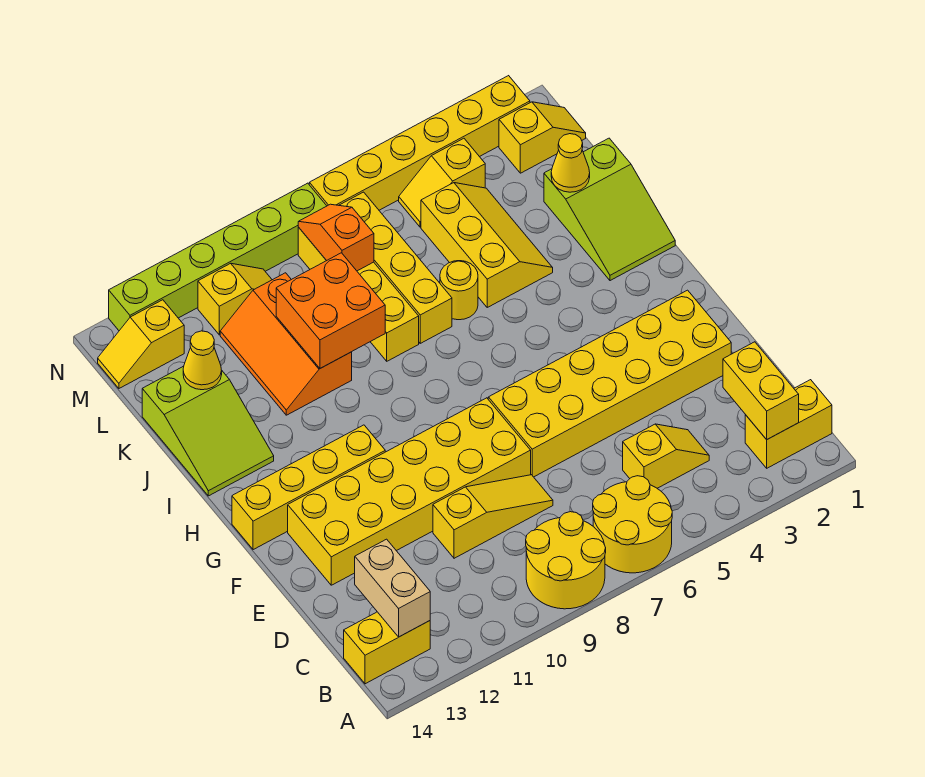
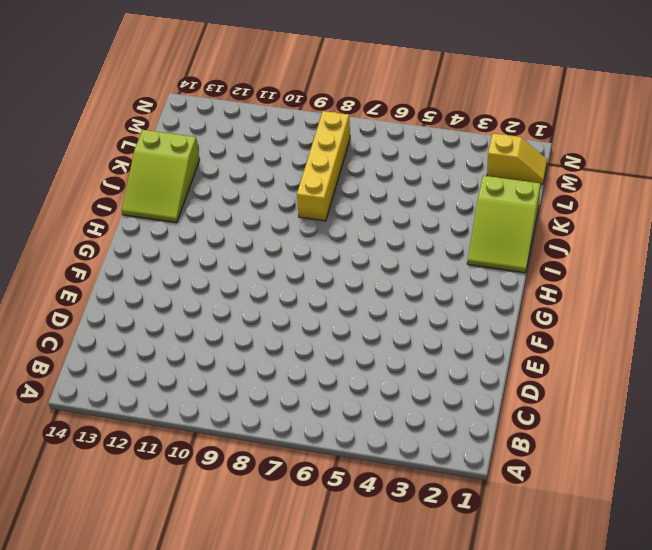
none -> yellow 2x2 round brick [593,476,672,573]
none -> yellow 2x2 round brick [526,512,606,609]
none -> yellow 1x2 brick [745,380,832,468]

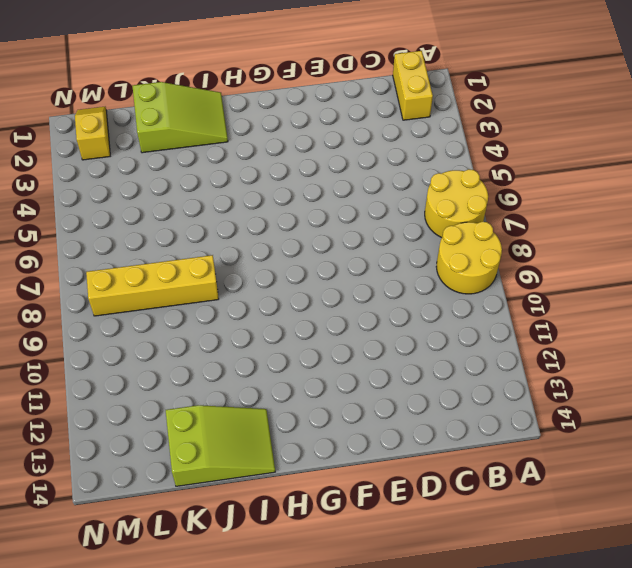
none -> yellow 1x2 brick [344,612,430,684]
none -> yellow 1x2 slope [623,424,709,488]
none -> yellow 1x3 slope [433,475,553,558]

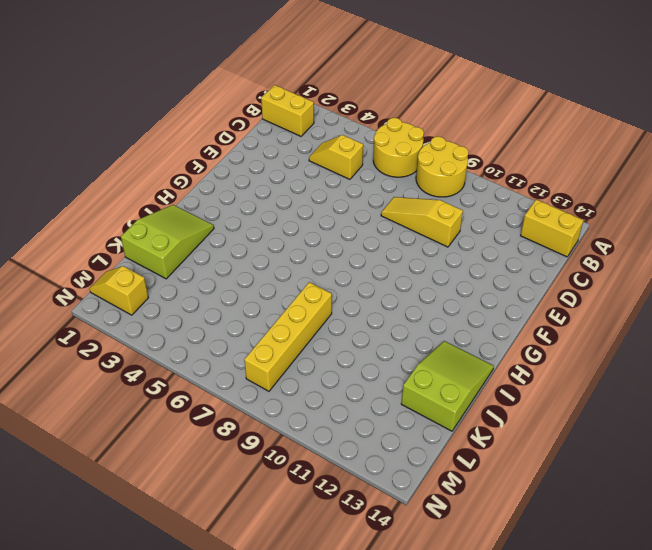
none -> yellow 2x6 brick [488,290,731,477]
none -> yellow 2x6 brick [288,398,531,585]
none -> yellow 1x4 brick [232,425,385,550]

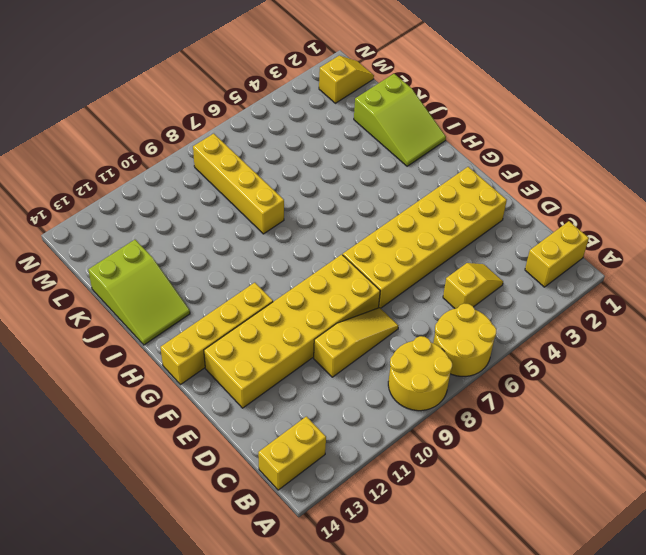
none -> yellow 2x3 slope [421,183,553,307]
none -> yellow 1x1 round brick [440,261,478,320]
none -> yellow 1x4 brick [339,192,452,343]

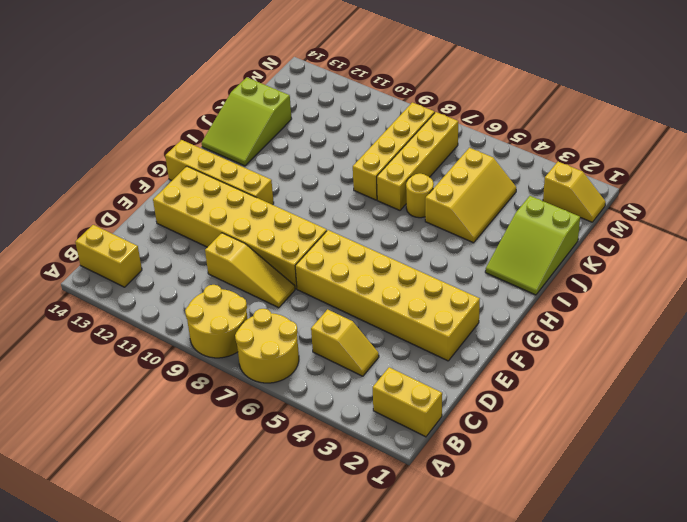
none -> orange 2x3 slope [220,273,352,415]
none -> yellow 1x2 slope [399,138,485,227]
none -> yellow 1x2 slope [198,263,272,335]

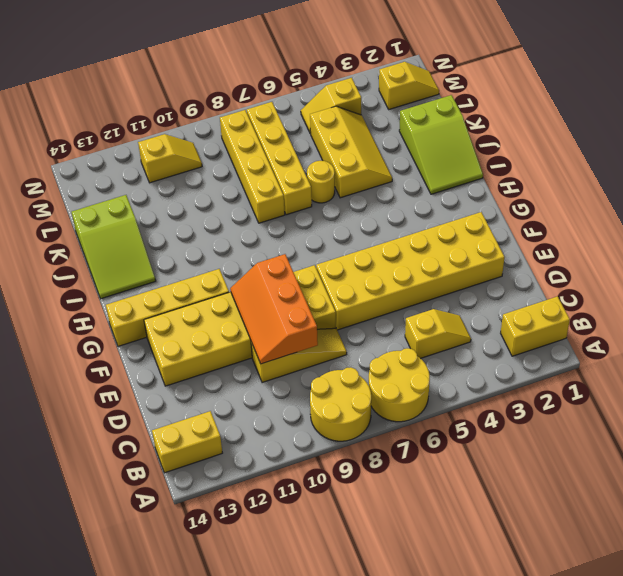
orange 2x3 slope [230,254,318,364] -> orange 2x3 slope moved to [220,273,352,415]
none -> yellow 1x2 slope [98,300,184,388]
none -> yellow 1x6 brick [309,76,530,210]
none -> lime 1x6 brick [109,183,326,331]

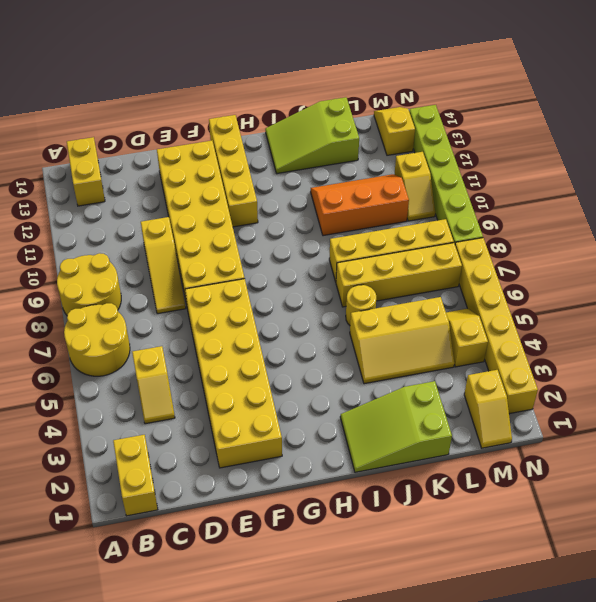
none -> yellow 1x2 brick [723,342,799,440]
none -> tan 1x2 brick [355,539,430,637]
none -> orange 2x2 brick [276,253,385,368]

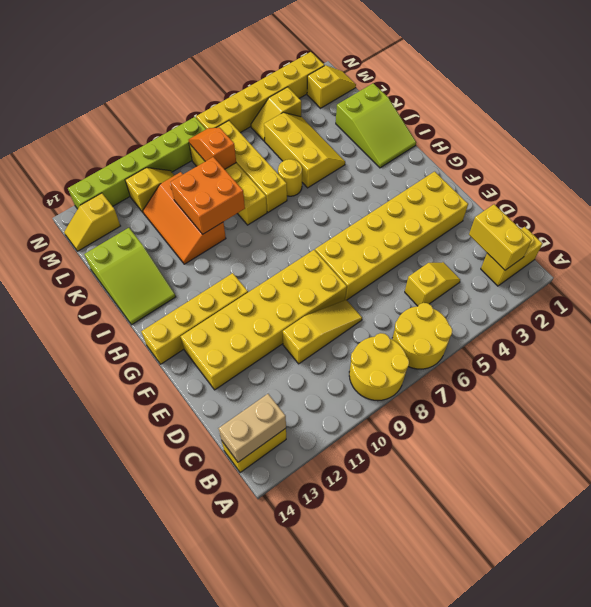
tan 1x2 brick [218,394,286,462] -> tan 1x2 brick turned to [355,539,430,637]
none -> yellow 1x1 cone [551,134,590,192]
none -> yellow 1x1 cone [183,331,222,390]

